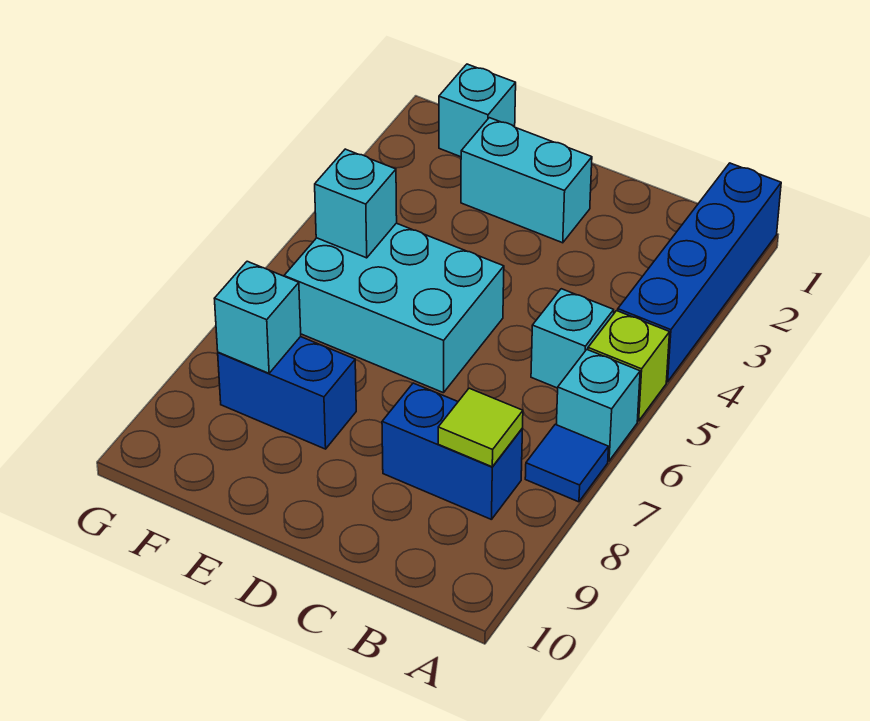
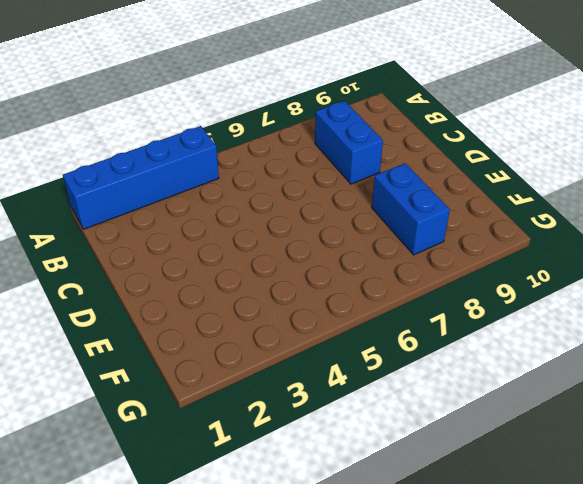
none -> lime 1x1 brick [588,311,670,421]
none -> cyan 1x1 brick [556,350,640,461]
none -> blue 1x1 tile [525,424,608,502]

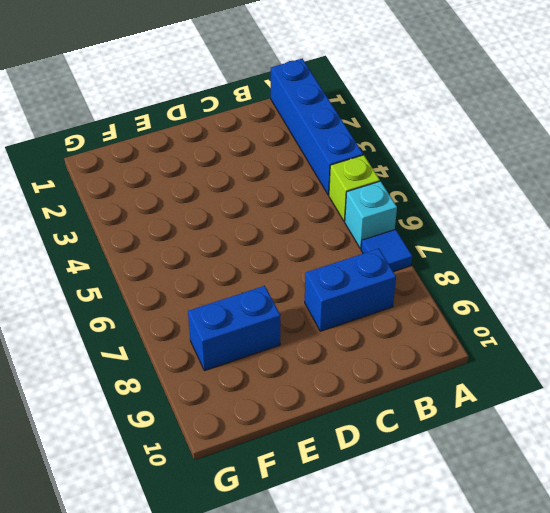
none -> cyan 1x1 brick [531,289,614,388]
none -> cyan 1x2 brick [461,118,592,243]
none -> cyan 2x3 brick [284,223,504,393]

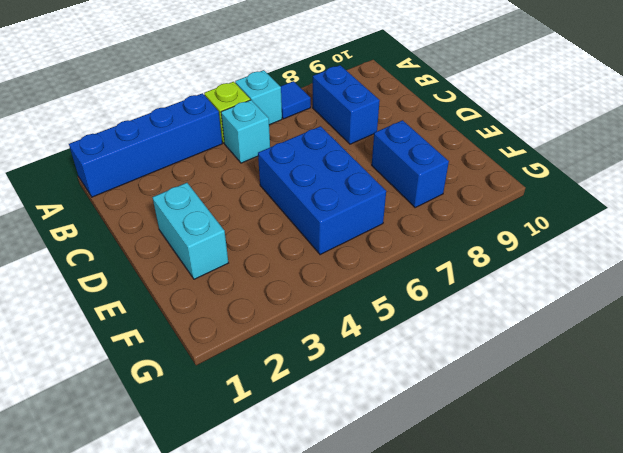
blue 2x3 brick [258,126,386,255] -> cyan 2x3 brick [284,223,504,393]
none -> cyan 1x1 brick [439,64,516,157]
none -> lime 1x1 tile [438,388,523,467]
none -> cyan 1x1 brick [315,149,397,258]

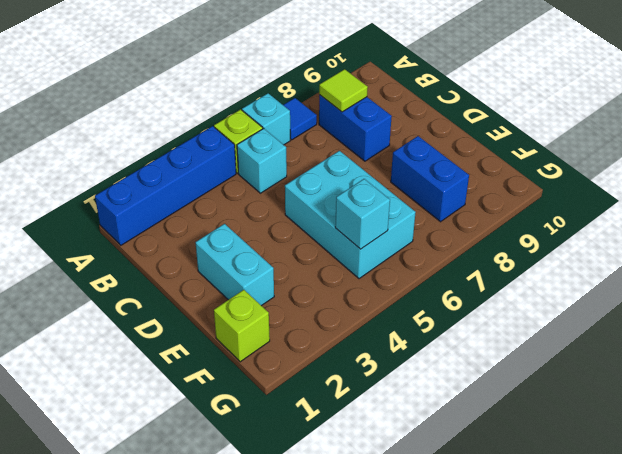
lime 1x1 brick [214,290,270,362] -> cyan 1x1 brick [439,64,516,157]
none -> cyan 1x1 brick [214,261,301,373]

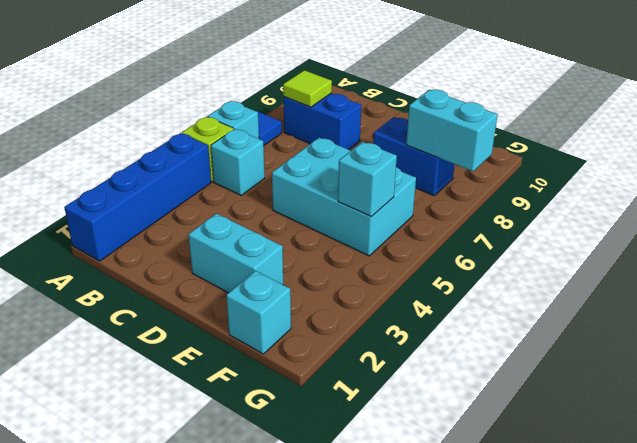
cyan 1x2 brick [406,90,498,171] -> cyan 1x1 brick [214,261,301,373]

